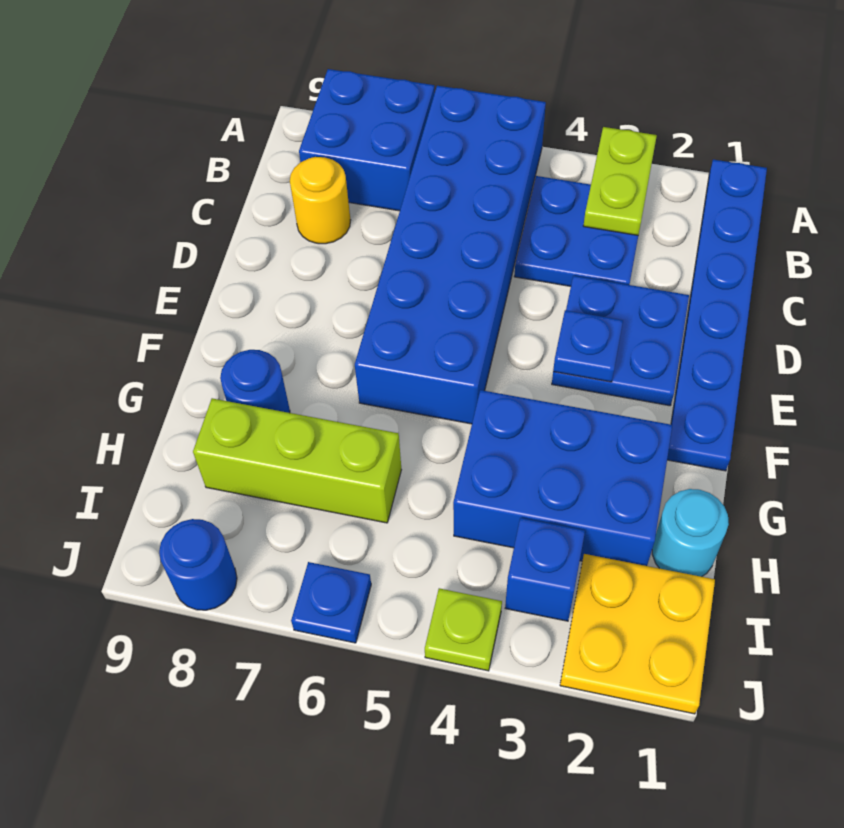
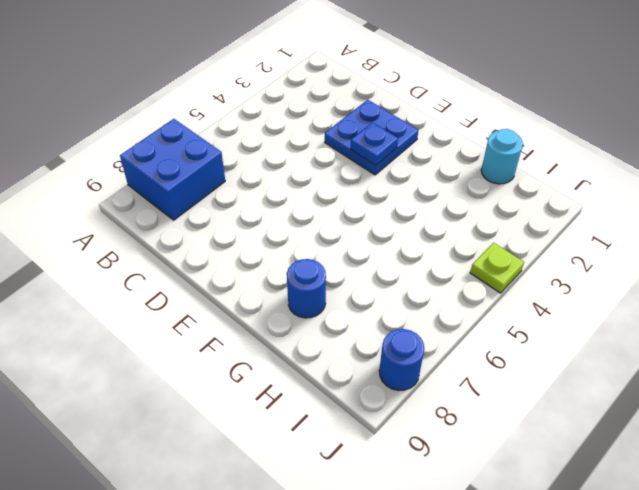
none -> blue 1x6 plate [667,160,767,471]
none -> blue 2x6 brick [355,86,546,424]
none -> blue 2x2 plate [514,176,638,286]

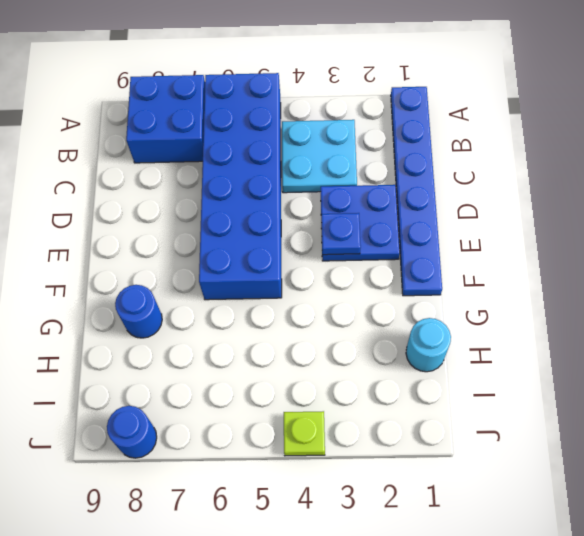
cyan 2x2 plate [282,120,357,193] -> blue 2x2 plate [514,176,638,286]
none -> yellow 1x1 round brick [290,157,350,244]
none -> blue 2x3 brick [453,390,672,566]
none -> lime 1x3 brick [193,398,401,523]

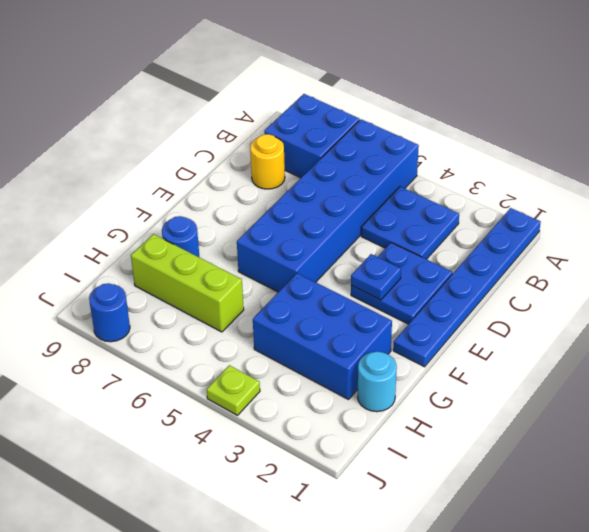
none -> yellow 2x2 plate [560,554,715,714]
none -> blue 1x1 brick [505,518,585,621]
none -> blue 1x1 plate [291,562,371,643]

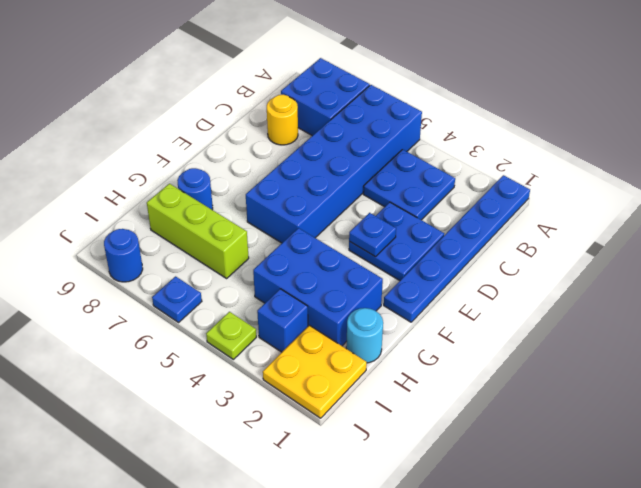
none -> lime 1x2 plate [583,127,657,235]

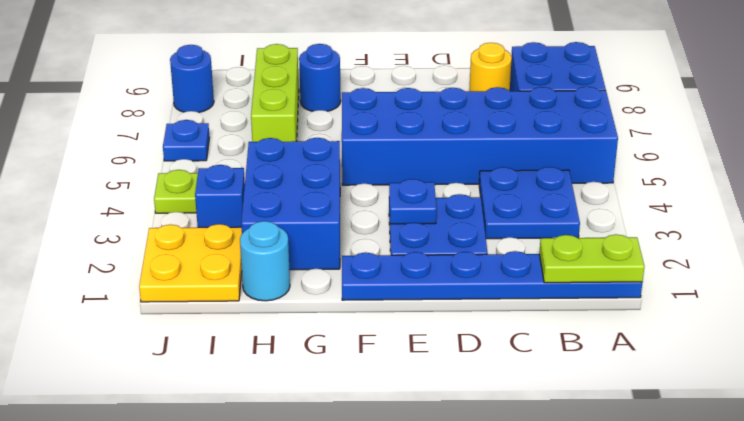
lime 1x2 plate [539,234,645,283] -> lime 1x2 plate moved to [583,127,657,235]

